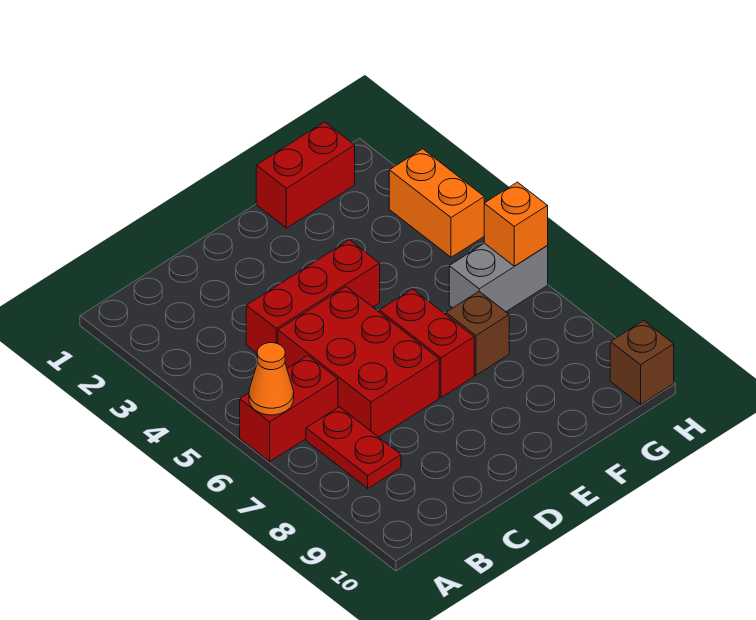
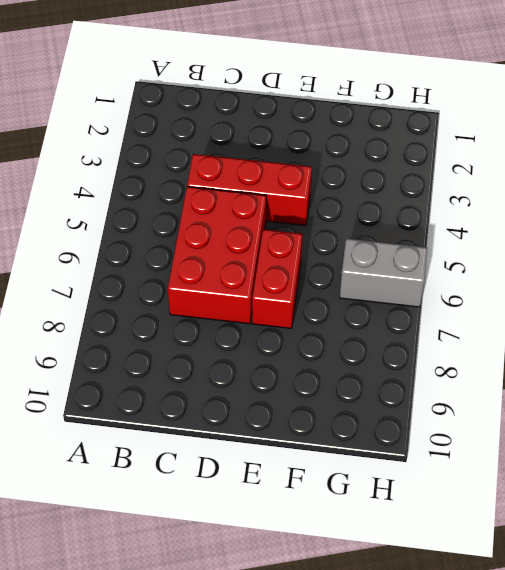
none -> red 1x2 brick [240,356,338,461]
none -> red 1x2 plate [306,407,401,488]
none -> red 1x2 brick [256,122,355,228]

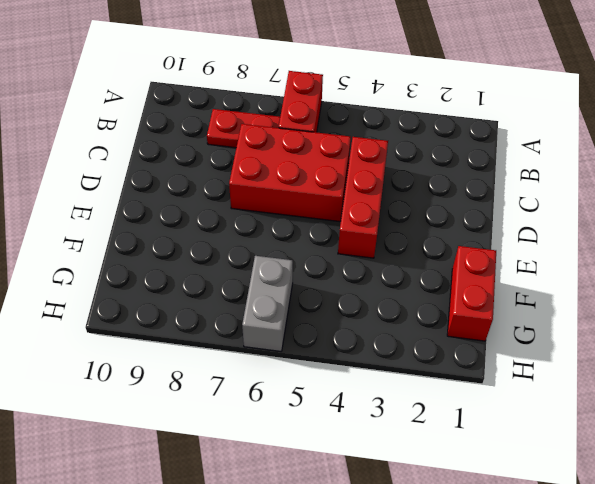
none -> red 1x2 brick [379,289,474,397]
none -> brown 1x1 brick [446,291,509,375]
none -> orange 1x2 brick [389,149,484,257]

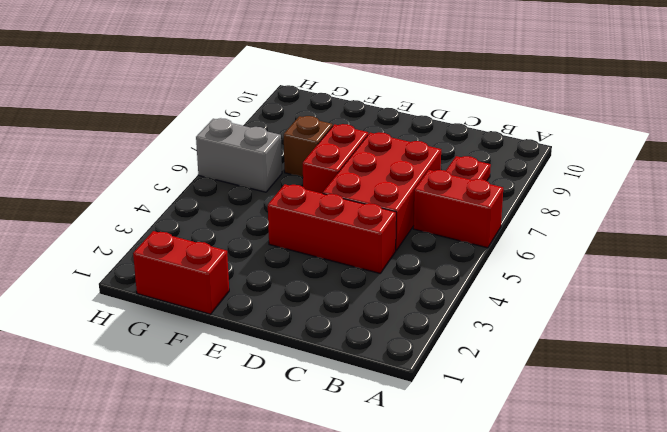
none -> orange 1x2 brick [389,149,484,257]
none -> brown 1x1 brick [610,321,674,404]
none -> orange 1x1 cone [249,343,294,415]

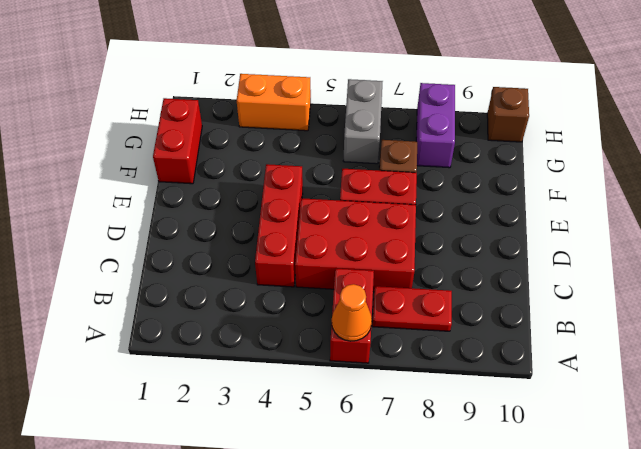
purple 1x2 brick [416,83,455,168] -> none
none -> orange 1x1 brick [484,182,548,266]

